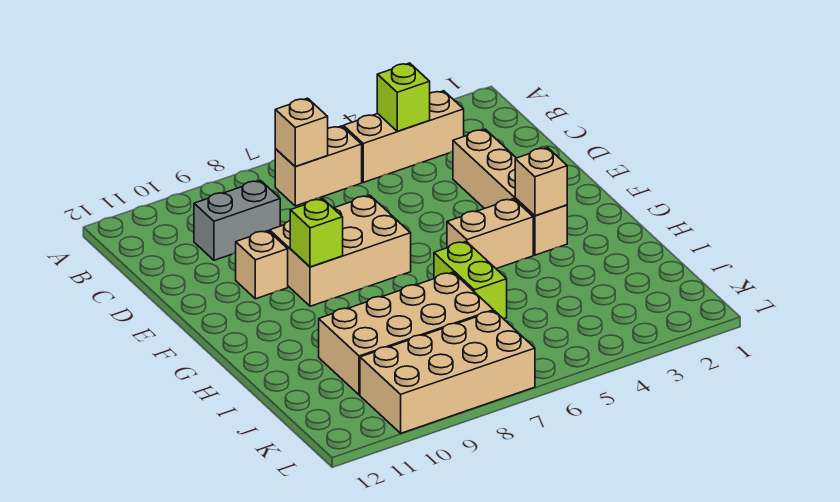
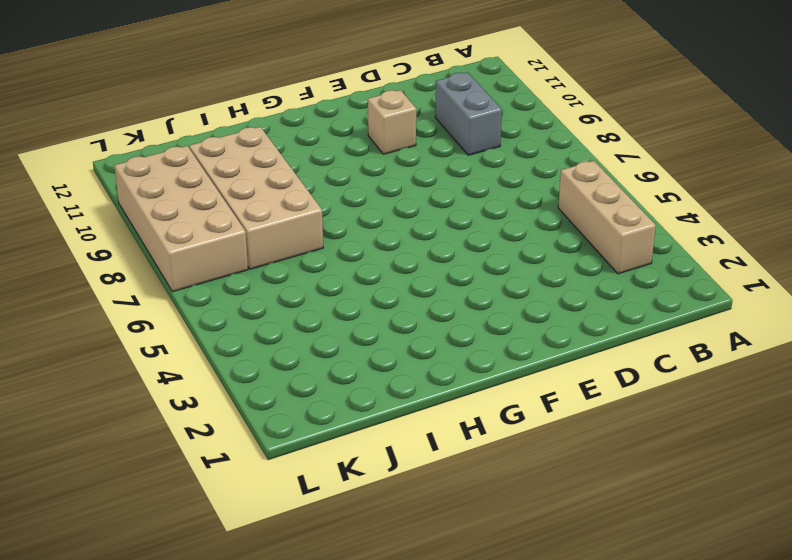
none -> tan 1x2 brick [275,126,362,206]
none -> tan 1x4 brick [453,129,567,255]
none -> tan 2x3 brick [270,195,411,306]

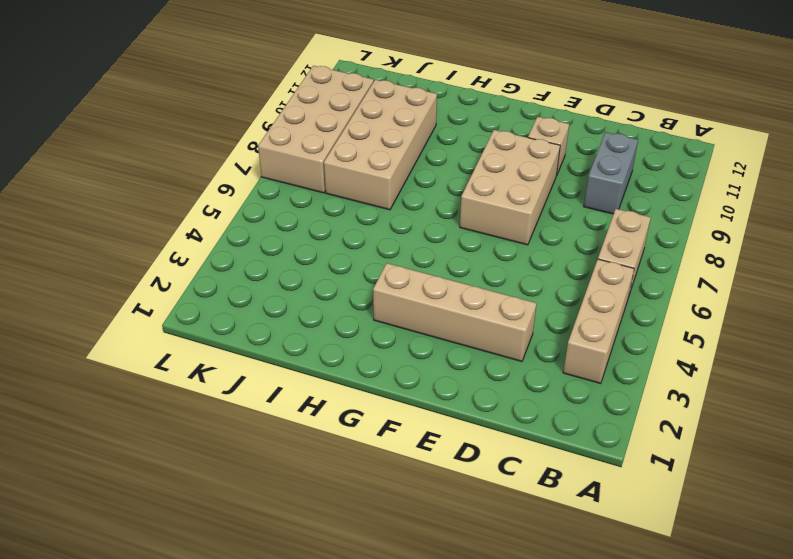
none -> tan 1x2 brick [447,199,533,269]
none -> lime 1x2 brick [434,241,507,319]
none -> lime 1x1 brick [377,63,430,131]

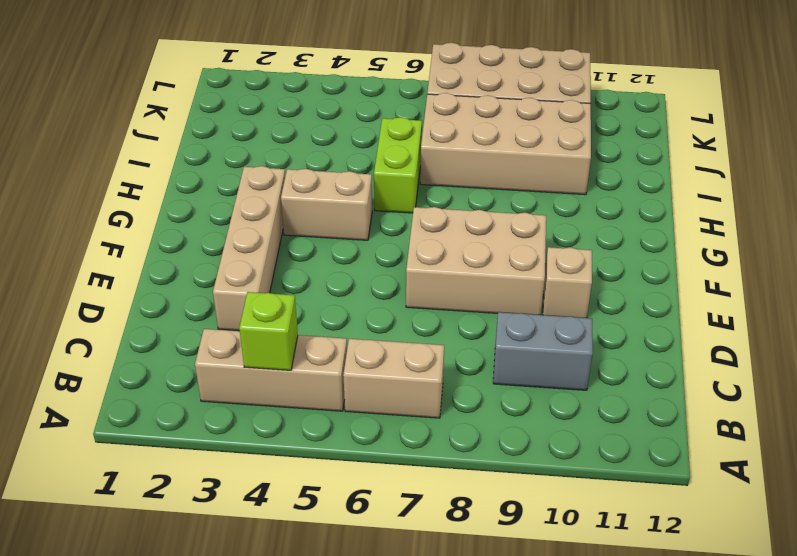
none -> tan 1x1 brick [275,98,328,166]
none -> lime 1x1 brick [290,199,343,267]
none -> tan 1x1 brick [515,148,567,216]

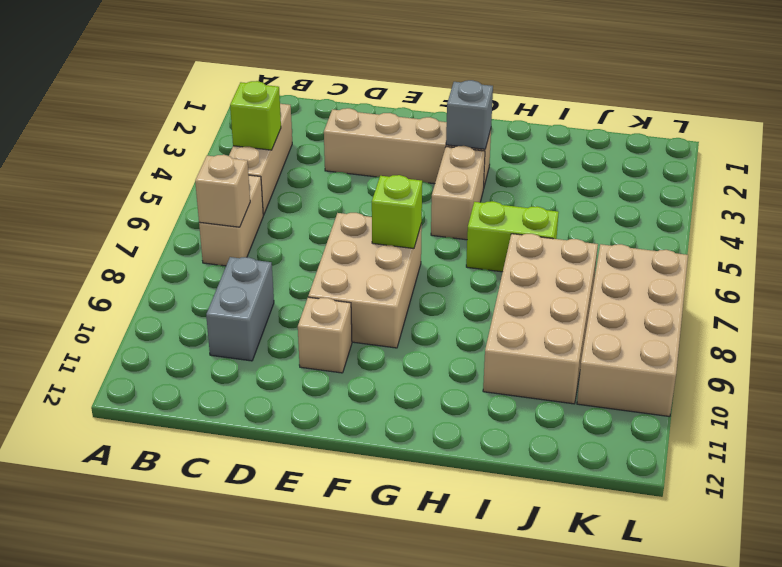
lime 1x1 brick [372,175,422,248] -> lime 1x1 brick moved to [290,199,343,267]
grey 1x1 brick [446,80,493,149] -> tan 1x1 brick [515,148,567,216]

